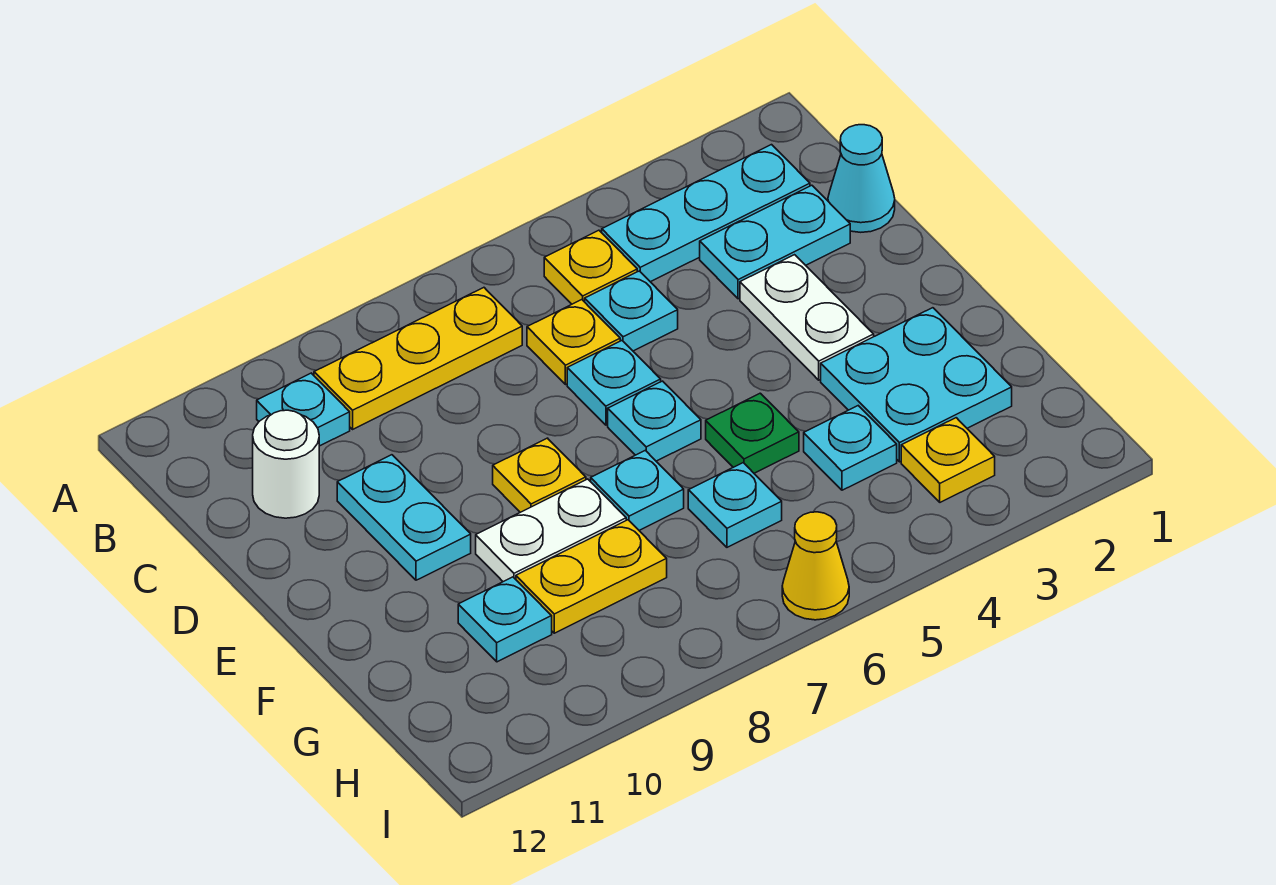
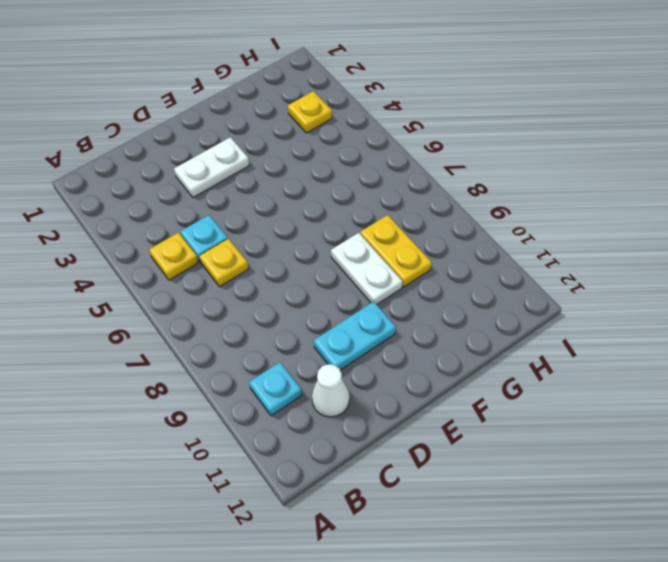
white 1x1 cone [312,364,350,417] -> white 1x1 round brick [253,410,319,518]
none -> cyan 1x3 plate [602,145,810,282]
none -> yellow 1x3 plate [314,288,522,429]
none -> cyan 1x1 cone [828,125,895,232]

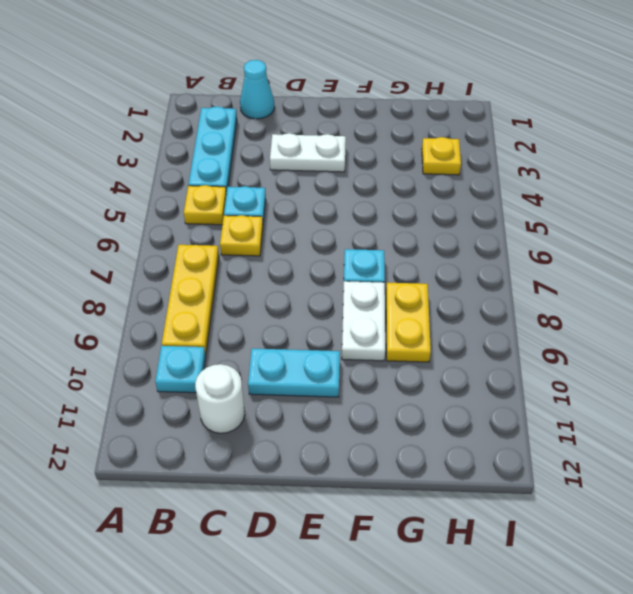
none -> cyan 1x2 plate [700,185,850,299]
none -> cyan 1x1 plate [567,341,661,425]
none -> cyan 1x1 plate [608,381,701,461]

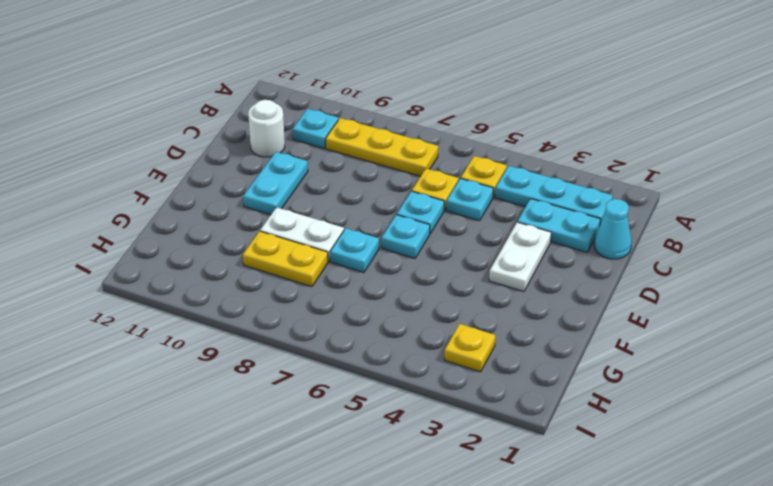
none -> yellow 1x1 plate [493,438,586,512]
none -> cyan 2x2 plate [821,308,1012,462]
none -> green 1x1 plate [706,393,799,473]

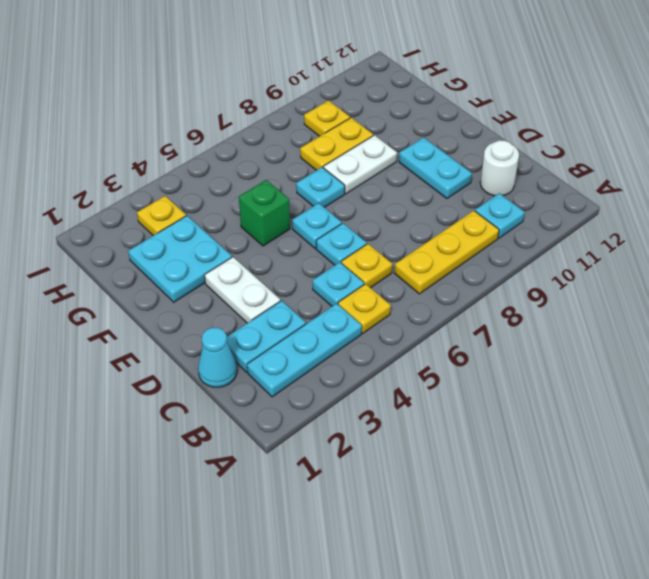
green 1x1 brick [239,180,290,246] -> green 1x1 plate [706,393,799,473]
yellow 1x1 plate [304,100,350,136] -> yellow 1x1 plate moved to [493,438,586,512]
none -> cyan 1x1 plate [804,406,897,490]
none -> cyan 1x1 plate [688,463,782,547]
none -> cyan 1x1 plate [458,577,552,662]

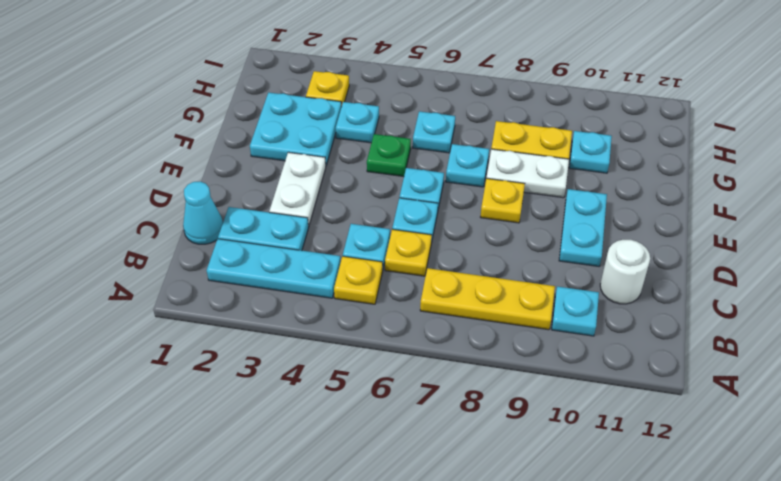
none -> yellow 1x1 cone [782,512,849,620]

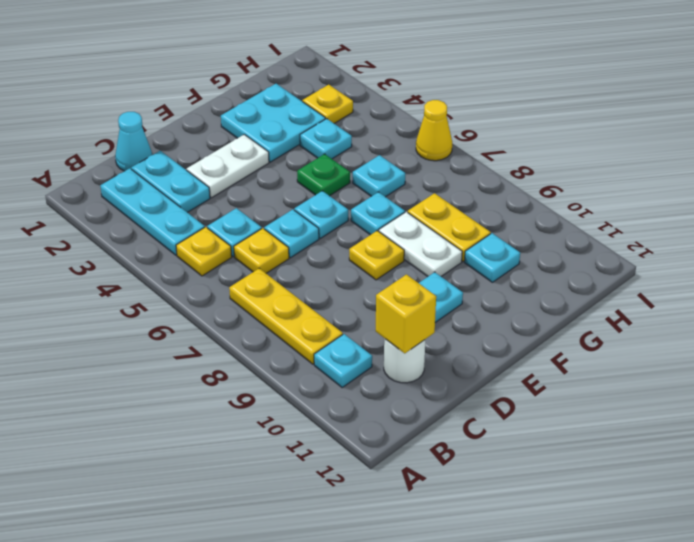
yellow 1x1 brick [376,274,436,353] -> none

